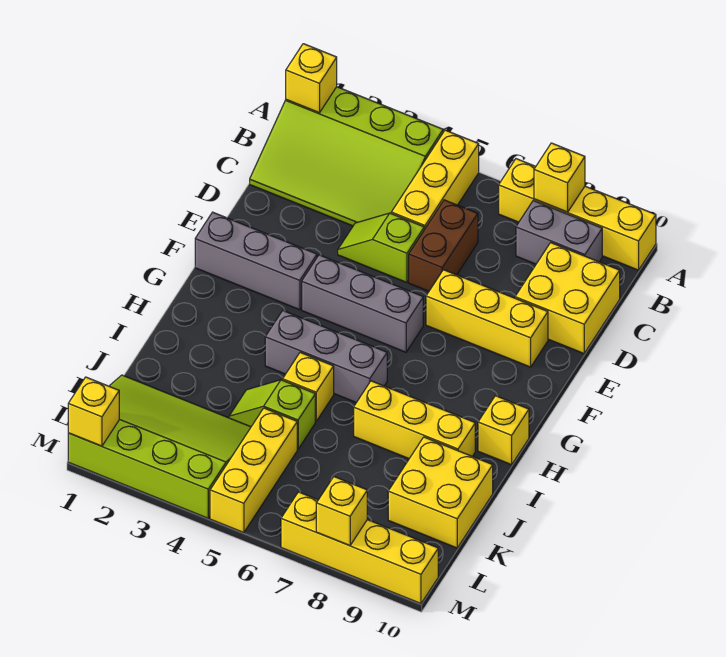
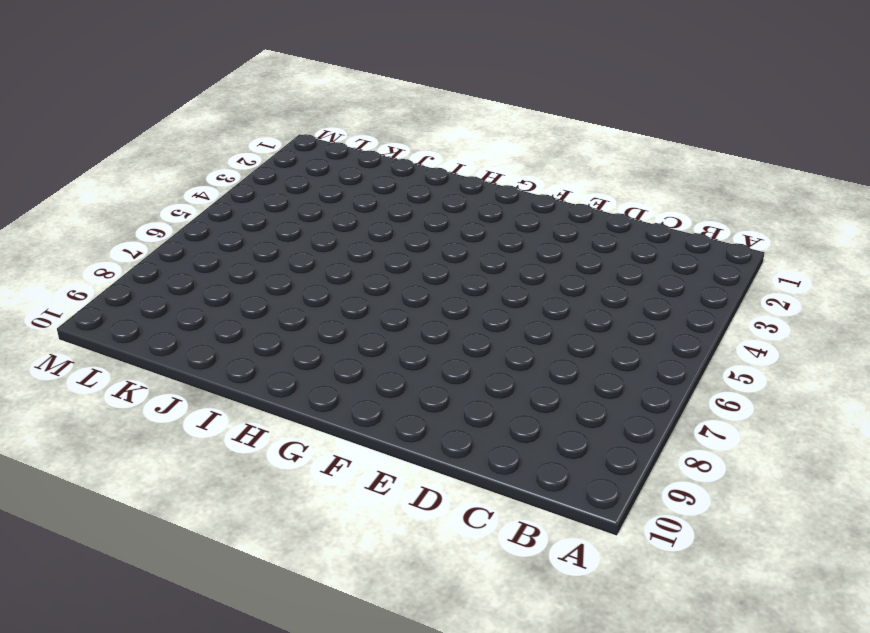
none -> lime 3x4 slope [250,87,443,226]
none -> yellow 1x3 brick [391,130,479,230]
none -> yellow 1x4 brick [499,159,656,270]

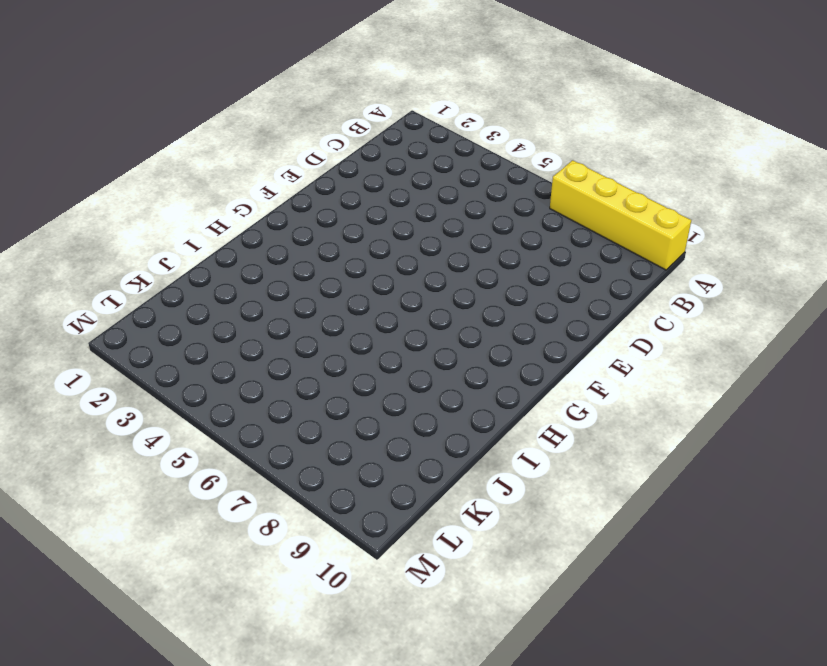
none -> lime 3x4 slope [250,87,443,226]
none -> yellow 1x3 brick [391,130,479,230]
none -> grey 1x2 brick [516,201,602,264]

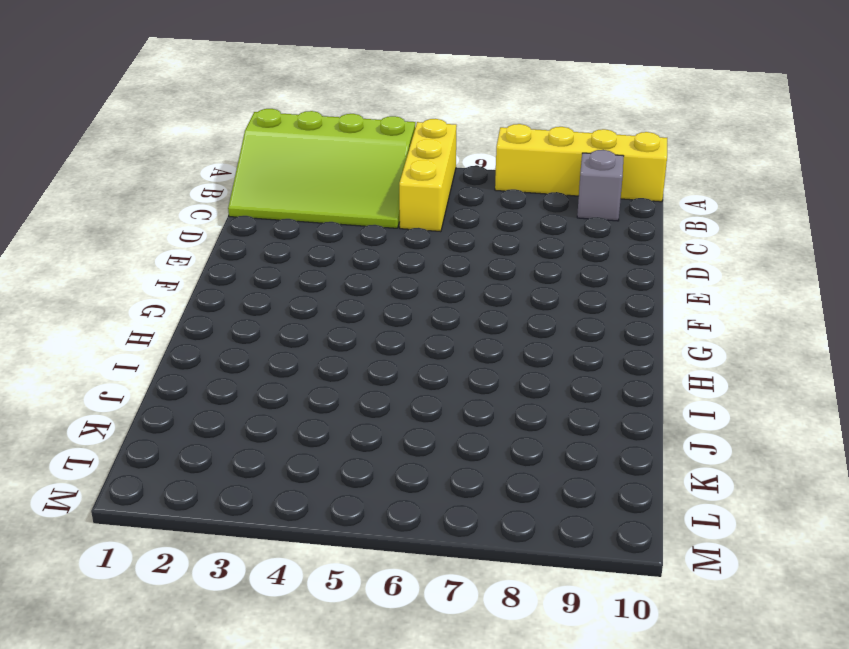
grey 1x1 brick [577,150,624,221] -> grey 1x2 brick [516,201,602,264]
none -> brown 1x2 brick [409,200,478,291]
none -> yellow 2x2 brick [515,243,620,353]
none -> lime 1x2 slope [338,213,424,283]

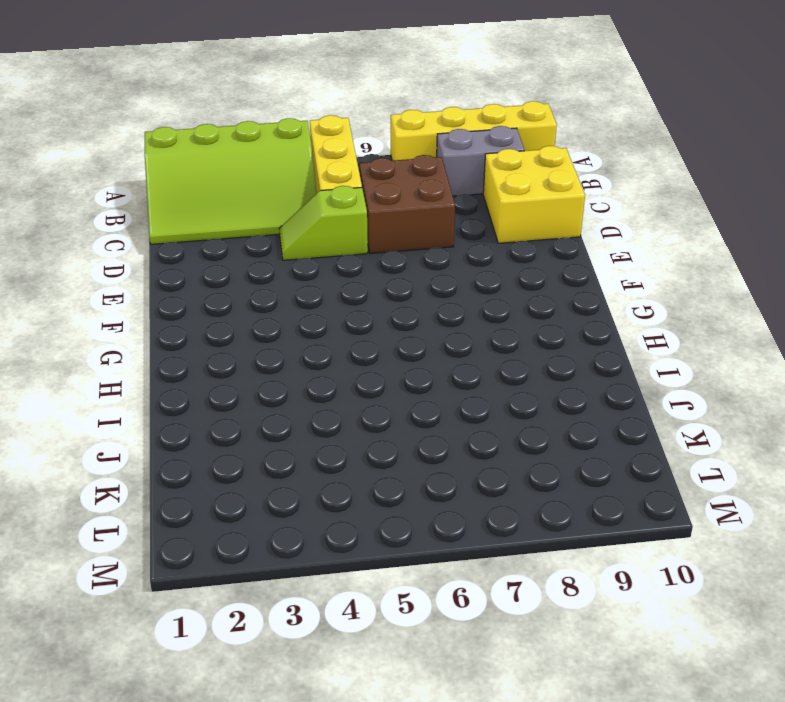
brown 2x2 brick [359,155,455,254] -> brown 1x2 brick [409,200,478,291]
none -> yellow 1x3 brick [426,270,548,367]
none -> grey 1x3 brick [195,212,317,310]
none -> grey 1x3 brick [302,255,423,352]

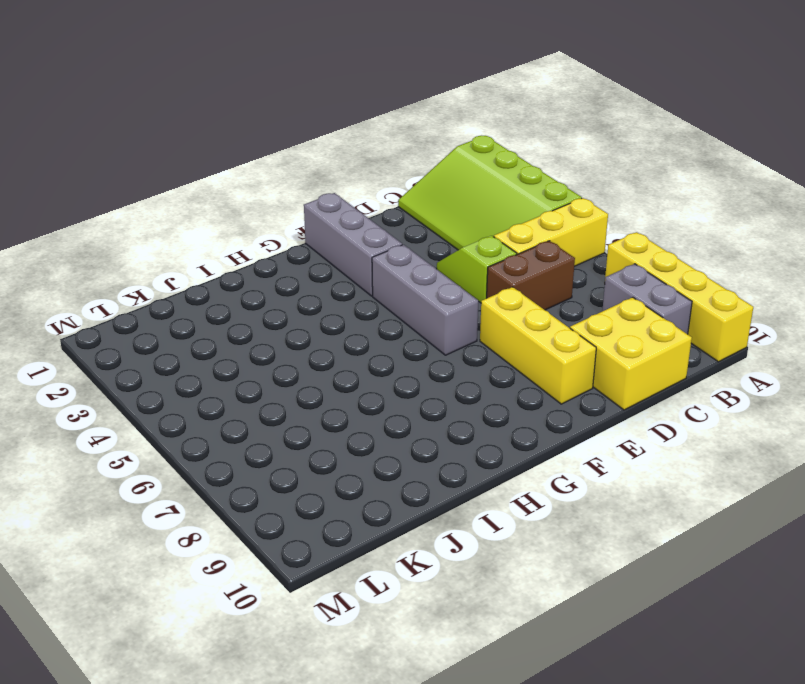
none -> grey 1x3 brick [265,311,387,403]
none -> yellow 1x1 brick [478,396,529,465]
none -> yellow 1x1 brick [283,353,334,421]

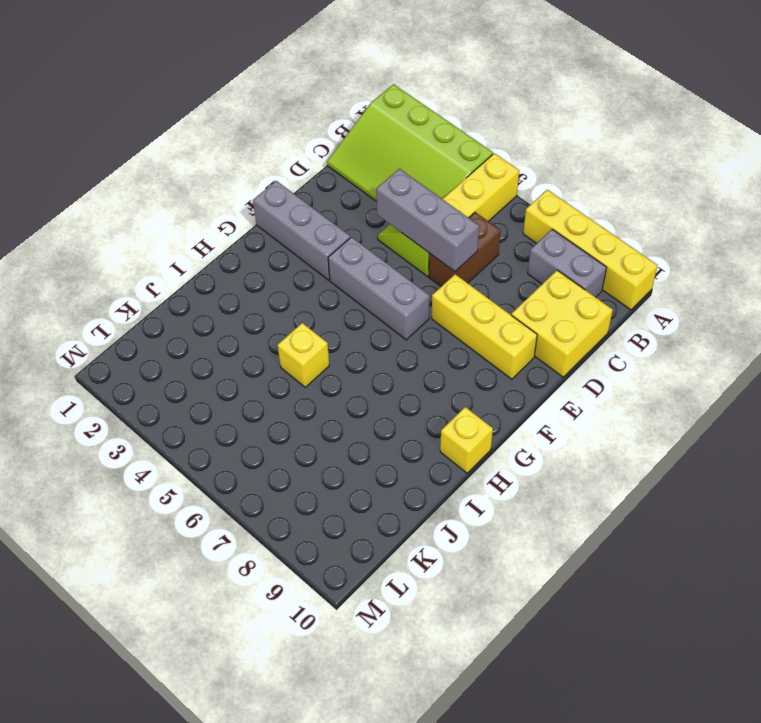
grey 1x3 brick [376,169,479,272] -> grey 1x3 brick moved to [265,311,387,403]
none -> yellow 1x3 brick [354,381,475,459]
none -> lime 1x2 slope [229,380,315,449]
none -> yellow 2x2 brick [388,437,493,548]

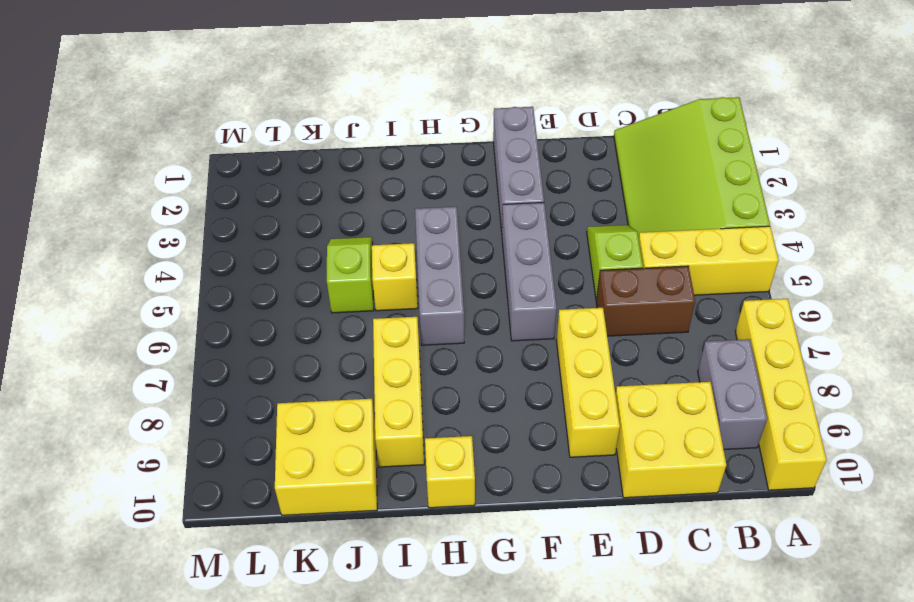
none -> lime 3x4 slope [68,375,251,518]
none -> yellow 1x3 brick [210,408,297,533]
none -> yellow 1x4 brick [281,492,438,604]

